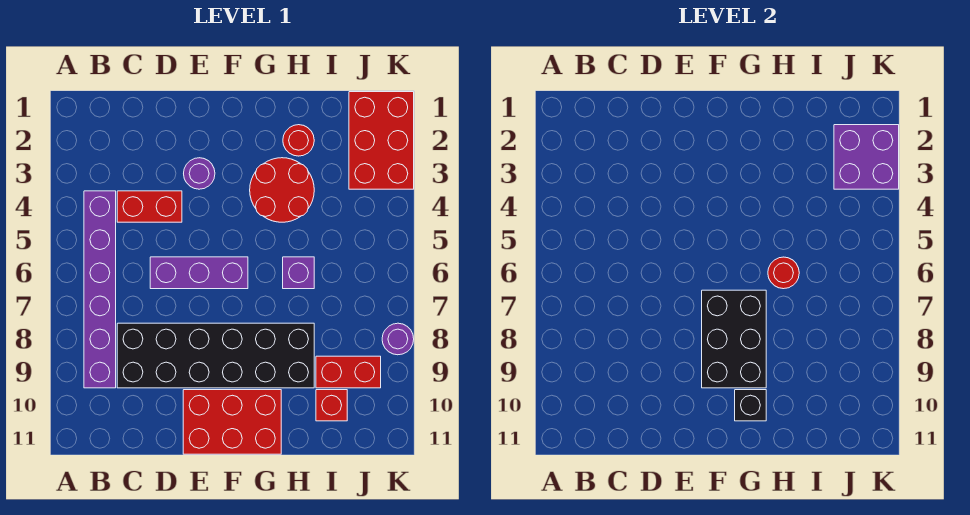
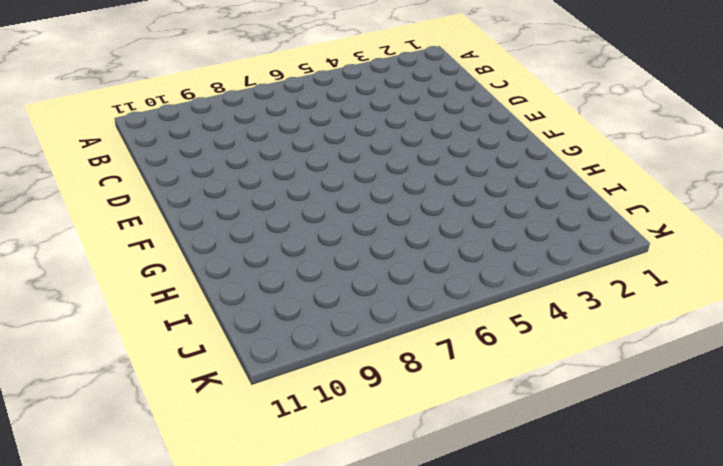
none -> purple 1x6 brick [84,191,116,388]
none -> red 1x2 brick [117,191,182,222]
none -> black 2x6 brick [117,323,314,388]

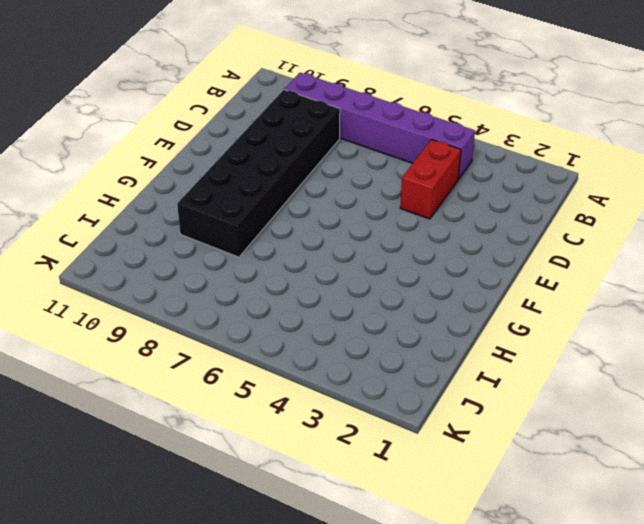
none -> purple 1x3 brick [150,257,248,289]
none -> purple 1x1 round brick [184,158,215,189]
none -> red 2x3 brick [183,390,281,454]

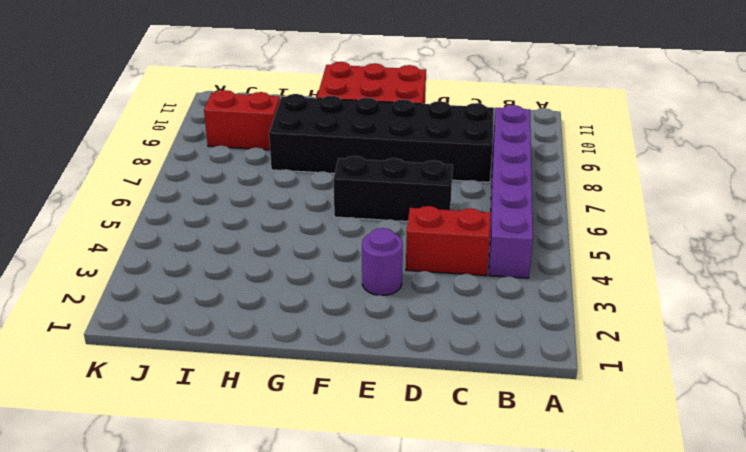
black 1x3 brick [333,156,453,222] -> purple 1x3 brick [150,257,248,289]
none -> red 2x2 round brick [250,158,314,222]
none -> red 1x1 round brick [283,125,314,156]
none -> purple 1x1 brick [283,257,314,289]

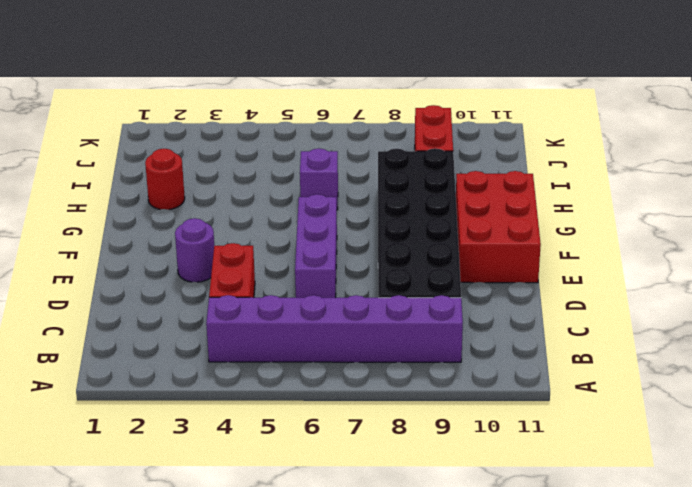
none -> red 2x2 round brick [250,158,314,222]
none -> red 1x1 brick [316,390,347,421]
none -> red 2x3 brick [349,92,414,189]

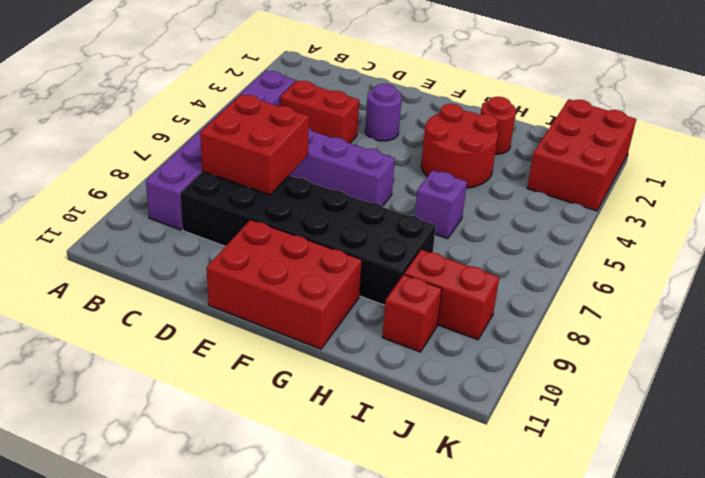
red 2x2 brick [200,94,309,195] -> none
none -> purple 1x1 round brick [382,323,414,355]
none -> black 2x3 brick [702,290,766,388]
none -> black 1x1 brick [735,390,766,421]

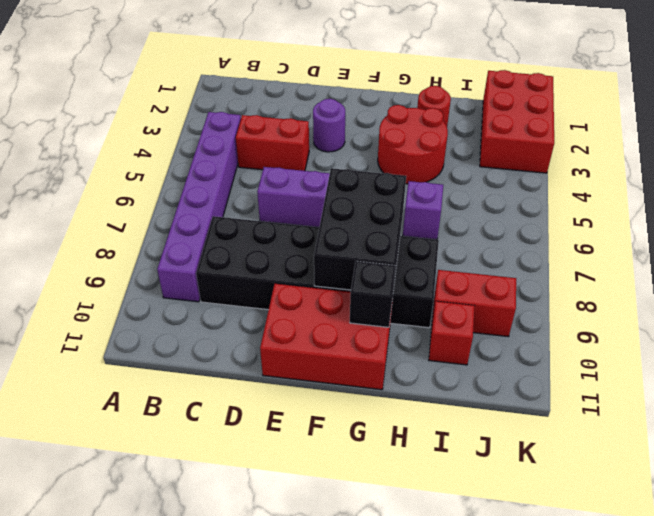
none -> purple 1x1 round brick [382,323,414,355]
none -> red 1x1 round brick [768,257,799,289]
none -> purple 2x2 brick [834,125,899,189]

